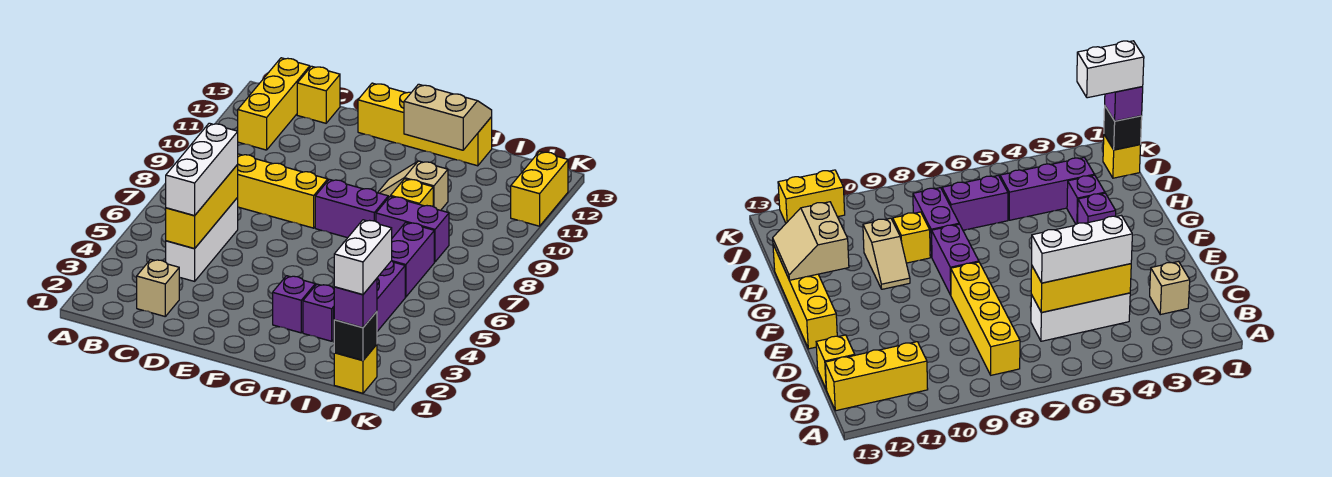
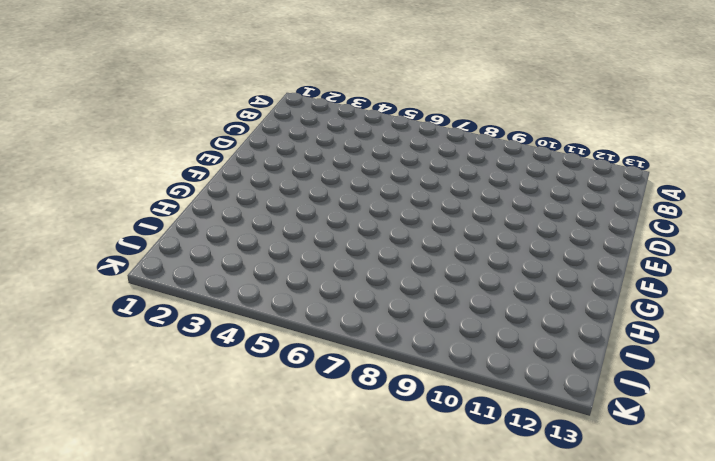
none -> yellow 1x4 brick [237,154,328,228]
none -> yellow 1x3 brick [238,58,310,150]
none -> tan 1x1 brick [137,259,179,316]

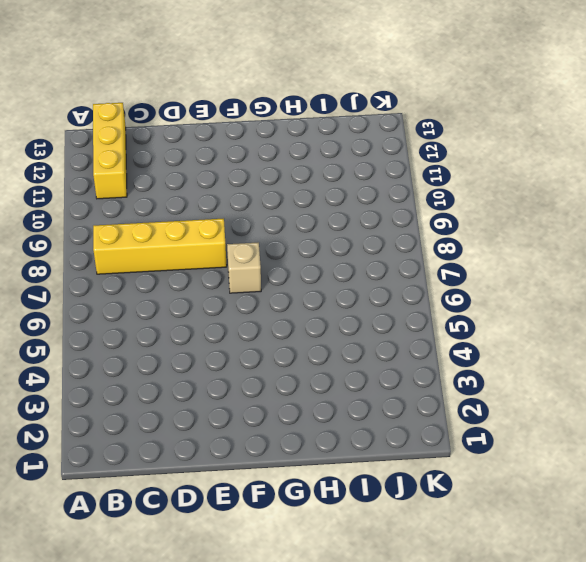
tan 1x1 brick [227,242,261,293] -> tan 1x1 brick moved to [137,259,179,316]
none -> white 1x3 brick [166,198,238,281]
none -> yellow 1x1 brick [297,66,340,123]
none -> yellow 1x4 brick [358,83,492,166]

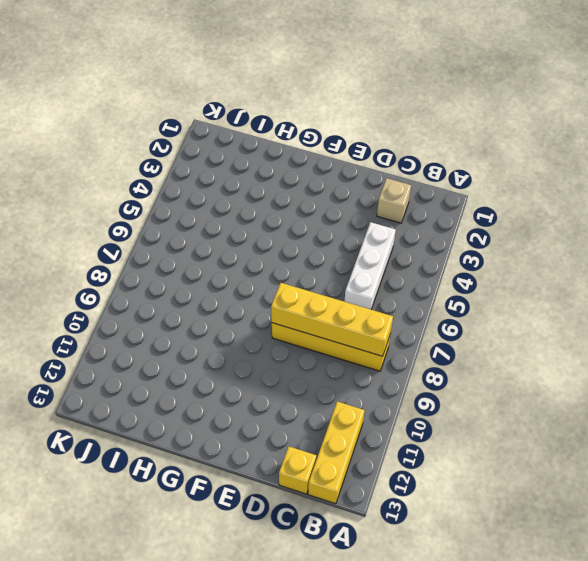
yellow 1x4 brick [271,283,393,356] -> yellow 1x4 brick moved to [358,83,492,166]
none -> purple 1x2 brick [315,179,388,238]
none -> purple 1x1 brick [273,276,315,333]
none -> tan 1x2 slope [378,161,448,210]

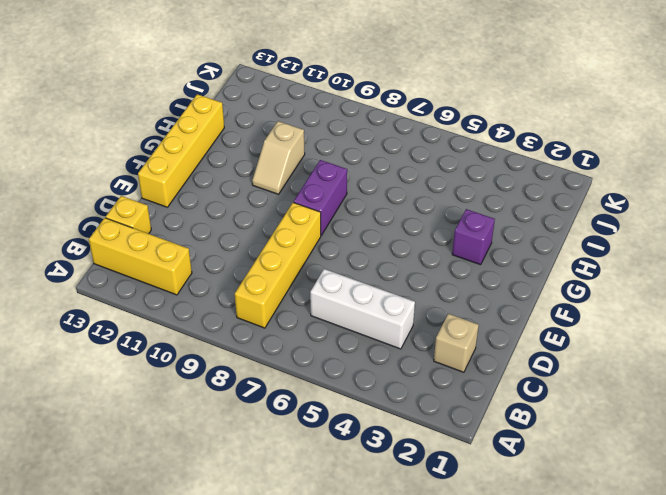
none -> purple 1x1 brick [303,284,334,341]
none -> purple 1x2 brick [376,196,449,262]
none -> yellow 1x1 brick [391,179,433,206]

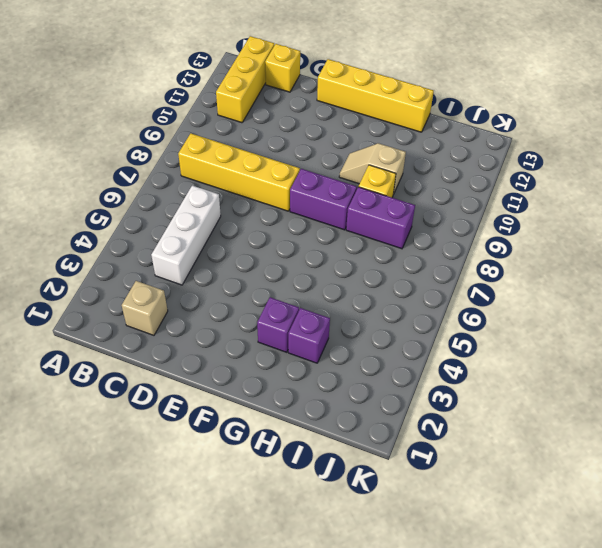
none -> purple 1x3 brick [333,261,405,342]
none -> purple 1x2 brick [392,222,434,297]
none -> yellow 1x1 brick [334,345,377,393]

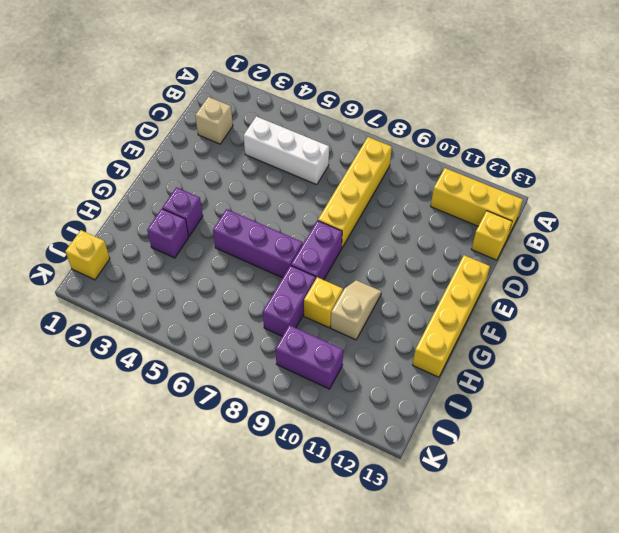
purple 1x3 brick [213,209,303,278] -> purple 1x3 brick moved to [333,261,405,342]
purple 1x2 brick [276,325,343,389] -> purple 1x2 brick moved to [392,222,434,297]
none -> yellow 1x2 brick [511,152,568,226]
none -> yellow 1x3 brick [166,165,238,249]
none -> tan 2x2 slope [404,84,492,150]

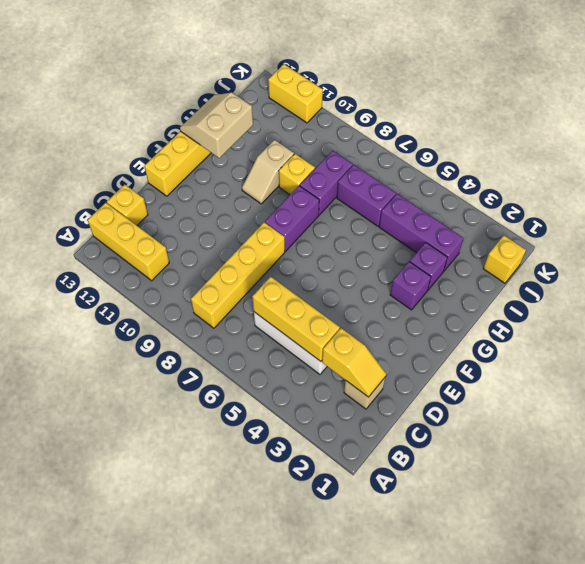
yellow 1x2 slope [322,328,386,397] -> none
none -> black 1x1 brick [334,312,377,360]
none -> white 1x3 brick [166,123,238,216]
none -> purple 1x1 brick [334,279,377,328]

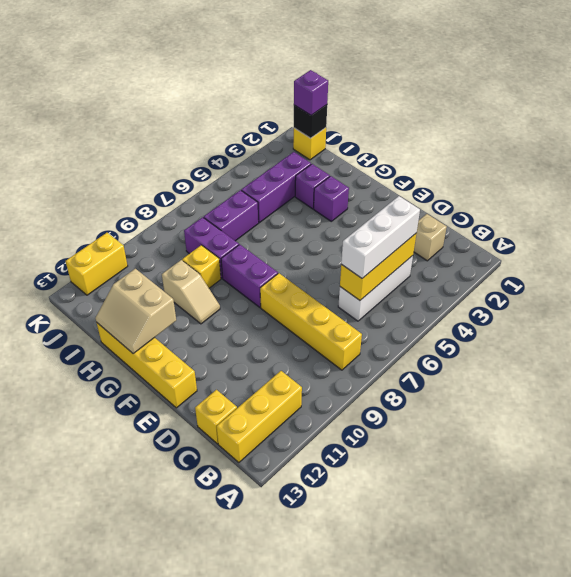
none -> white 1x2 brick [334,220,392,295]

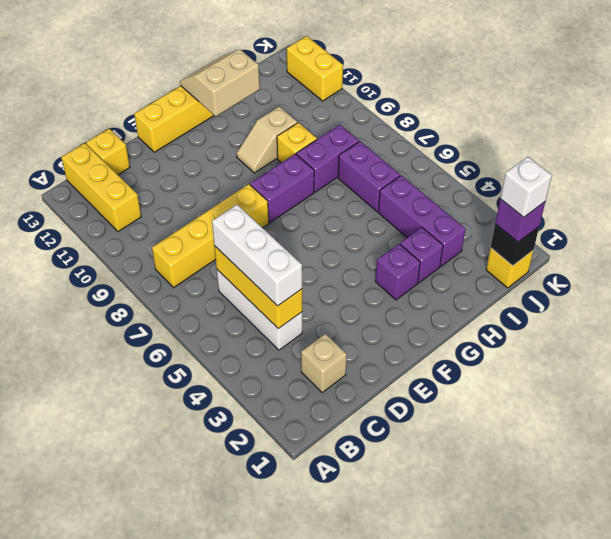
white 1x1 brick [500,157,552,217] -> white 1x2 brick [334,220,392,295]

